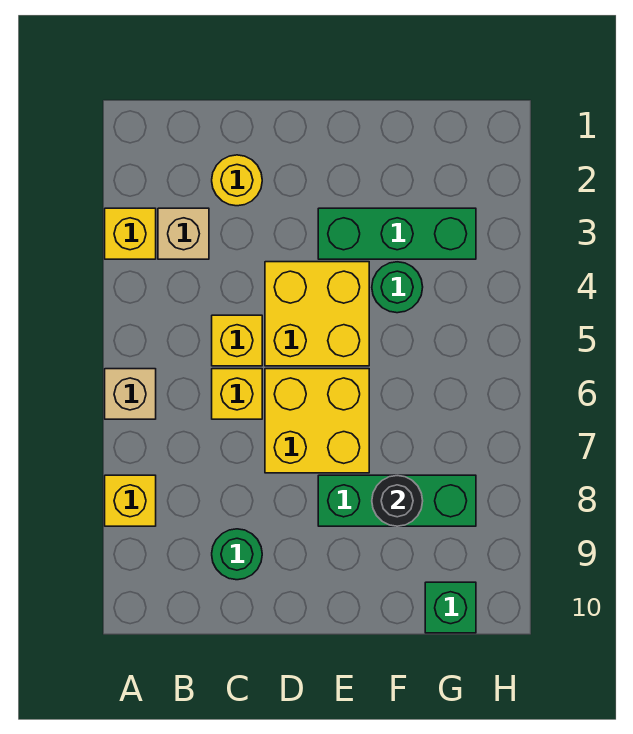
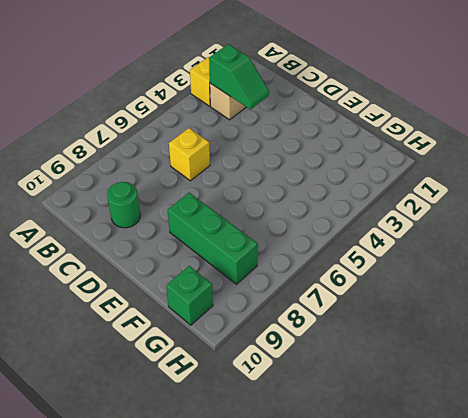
green 1x2 slope [209,44,269,109] -> none
none -> tan 1x1 brick [105,369,156,419]
none -> yellow 1x1 brick [105,475,156,526]
none -> yellow 1x1 round brick [212,155,262,206]

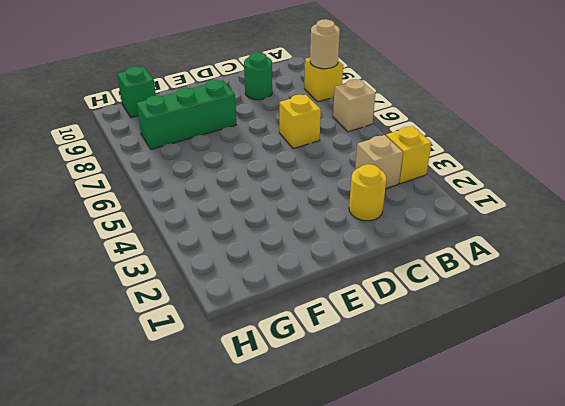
tan 1x1 round brick [310,19,340,69] -> none
none -> yellow 1x1 brick [212,315,262,366]
none -> yellow 2x2 brick [265,262,369,366]
none -> yellow 2x2 brick [265,369,369,473]

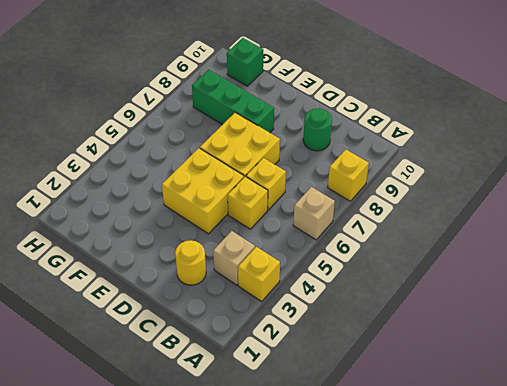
none -> green 1x3 brick [318,208,476,259]
none -> green 1x1 round brick [372,262,423,313]
none -> black 1x1 round brick [372,475,423,526]

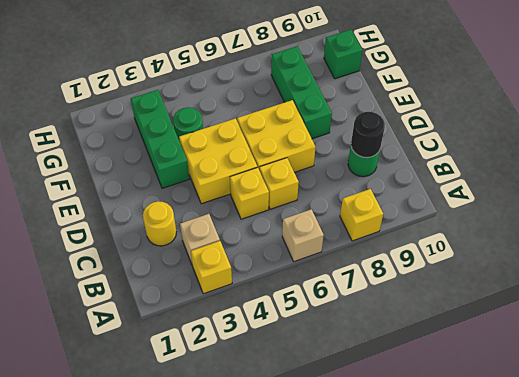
black 1x1 round brick [351,112,385,158] -> black 1x1 round brick moved to [372,475,423,526]

